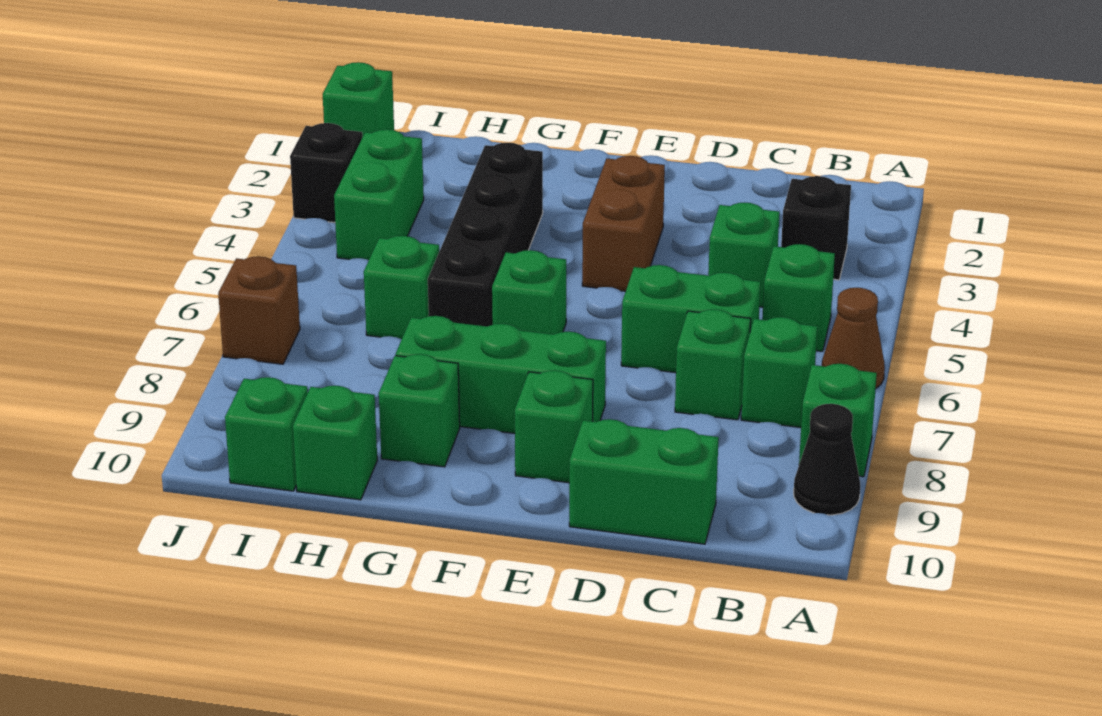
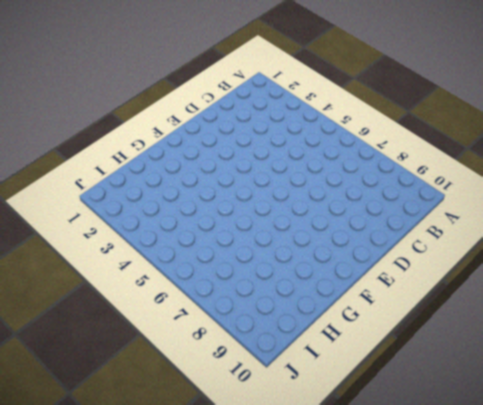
none -> brown 1x1 cone [822,288,885,388]
none -> green 1x1 brick [799,364,877,477]
none -> black 1x1 cone [794,404,860,515]

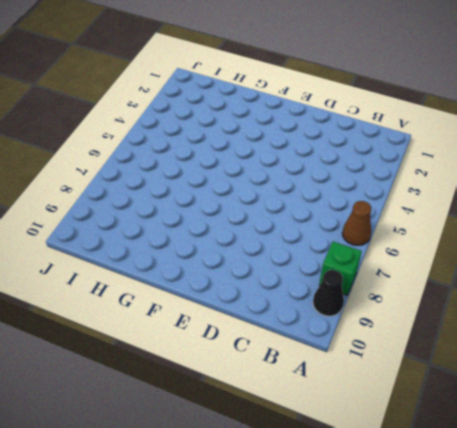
none -> black 1x1 brick [781,176,851,280]
none -> green 1x1 brick [762,244,835,351]
none -> green 1x1 brick [741,317,817,427]

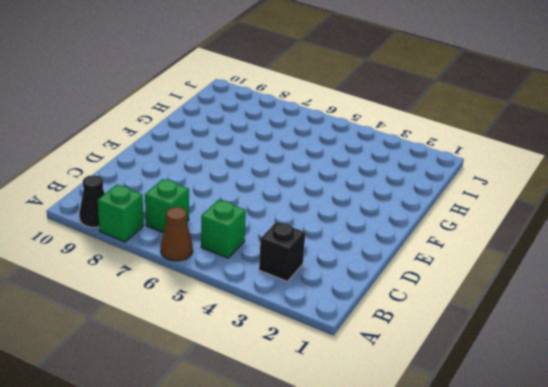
none -> green 1x1 brick [708,203,780,307]
none -> green 1x2 brick [621,265,761,373]
none -> green 1x1 brick [675,309,751,420]

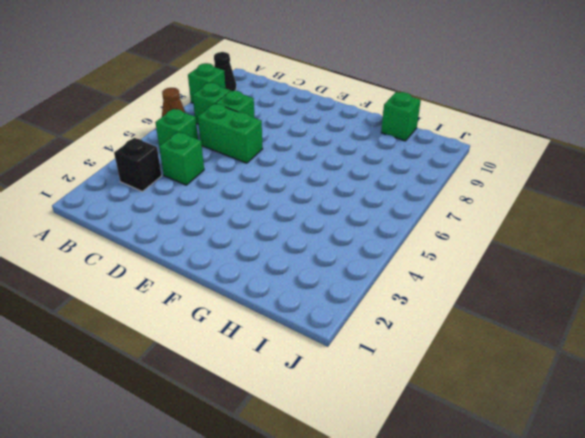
none -> green 1x2 brick [569,419,719,544]
none -> brown 1x2 brick [582,156,665,291]
none -> green 1x3 brick [396,316,606,433]

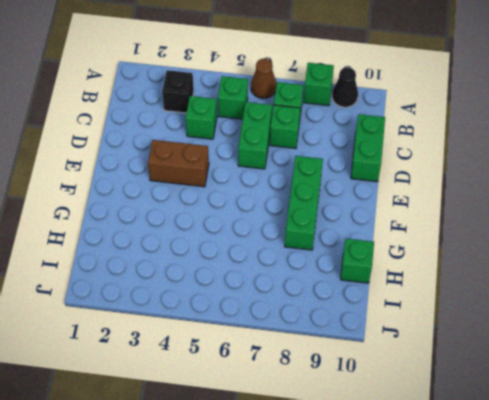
none -> green 1x1 brick [515,370,593,483]
none -> green 1x1 brick [492,250,566,334]
none -> black 1x4 brick [428,143,543,327]

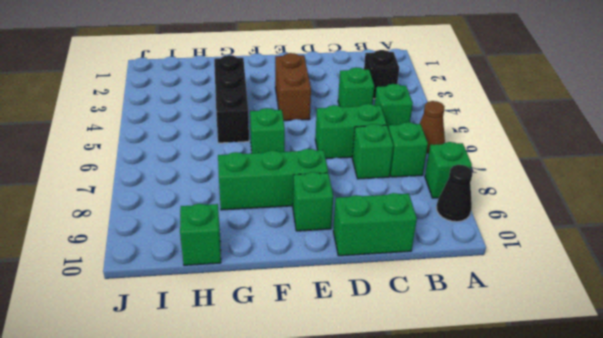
black 1x3 brick [214,55,249,143] -> black 1x4 brick [428,143,543,327]
none -> green 1x1 brick [379,354,460,467]
none -> green 1x1 brick [364,236,439,339]
none -> green 1x2 brick [334,129,424,260]

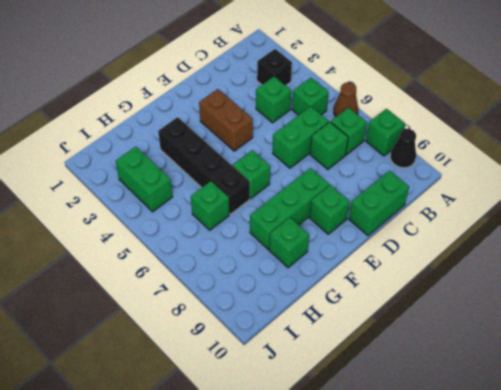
none -> green 1x1 brick [293,386,377,500]
none -> green 1x1 brick [225,377,308,491]
none -> green 1x1 brick [323,62,394,137]

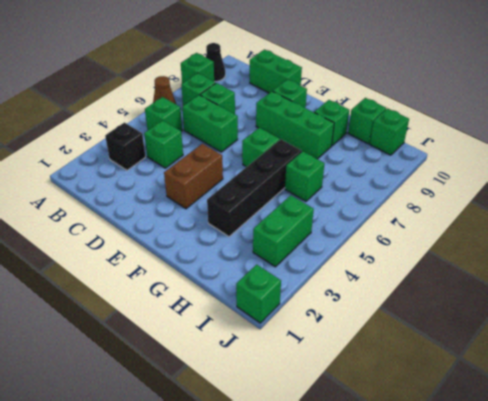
none -> black 1x1 brick [290,123,362,223]
none -> brown 1x1 brick [218,256,300,364]

